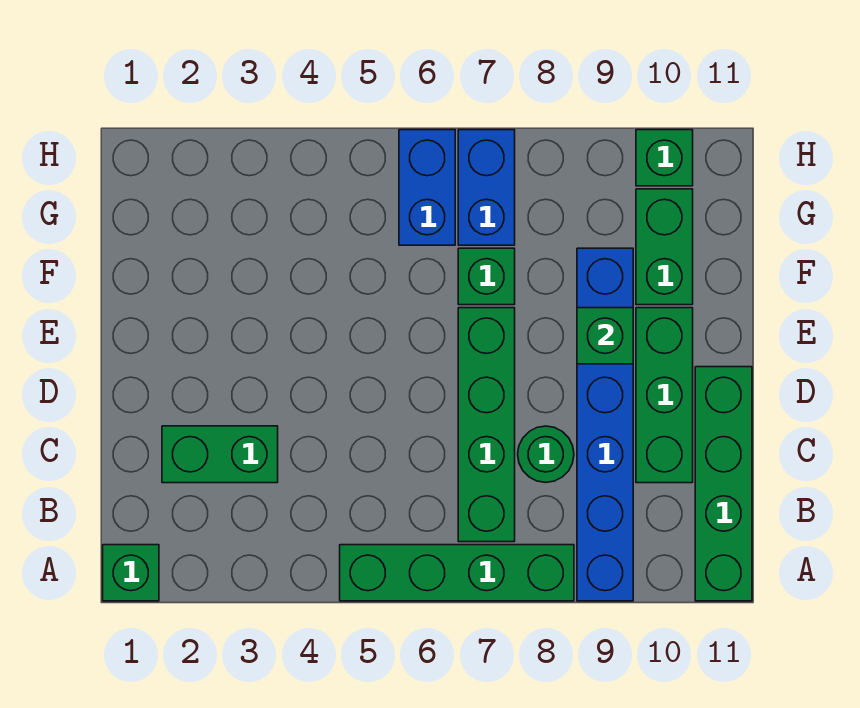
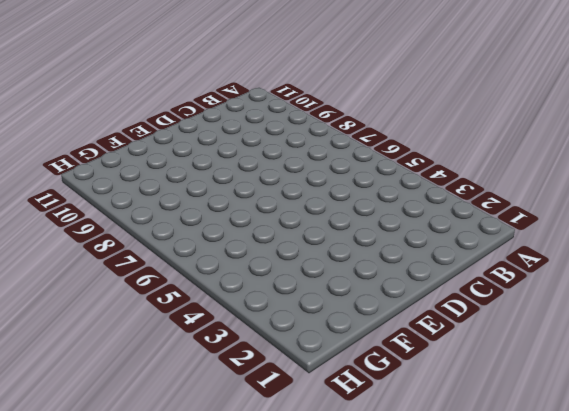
none -> green 1x1 brick [103,545,159,601]
none -> green 1x4 brick [340,545,574,601]
none -> blue 1x6 brick [577,248,633,601]

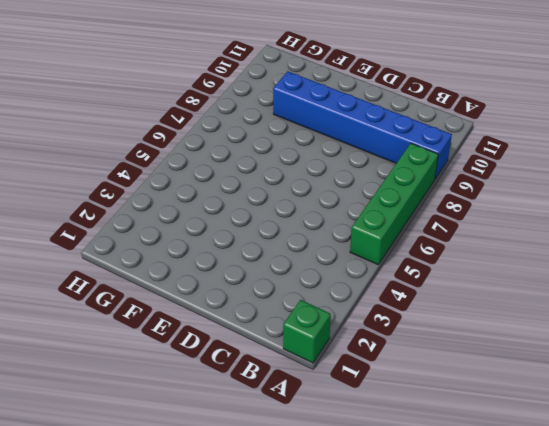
none -> green 1x4 brick [695,367,752,601]
none -> green 1x4 brick [458,308,515,542]
none -> green 1x2 brick [162,426,278,483]

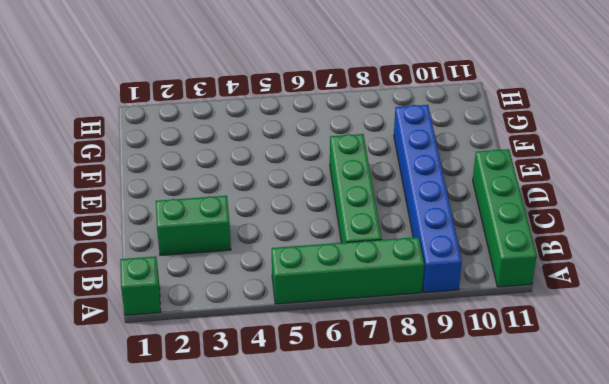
none -> green 1x1 round brick [518,426,574,483]
none -> green 1x3 brick [636,308,693,483]
none -> green 1x1 brick [458,248,515,305]

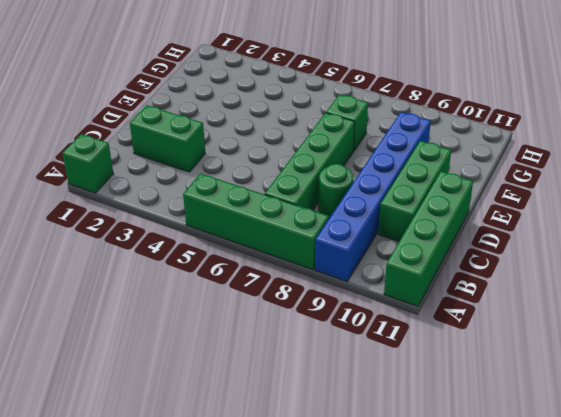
none -> green 1x2 brick [636,189,693,305]
none -> blue 1x2 brick [399,130,455,245]
none -> blue 1x2 brick [458,130,515,245]

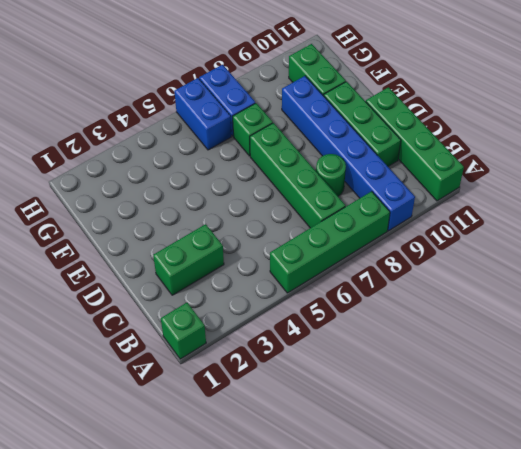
none -> green 1x1 brick [636,130,693,186]
none -> green 1x1 brick [577,308,633,364]

